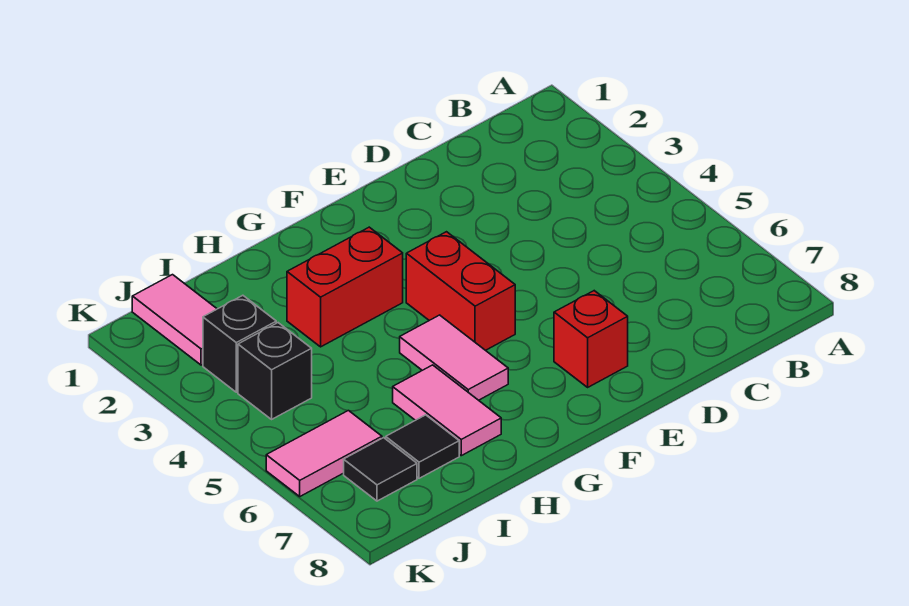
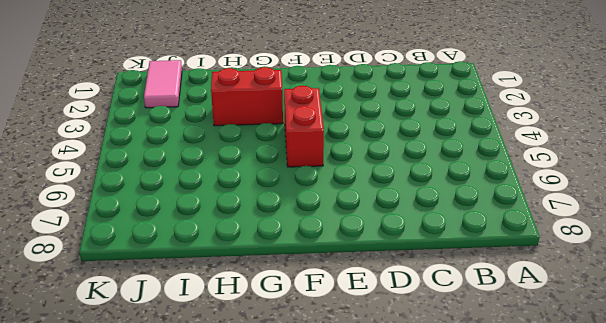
none -> red 1x1 brick [554,291,628,387]
none -> pink 1x2 tile [400,315,508,400]

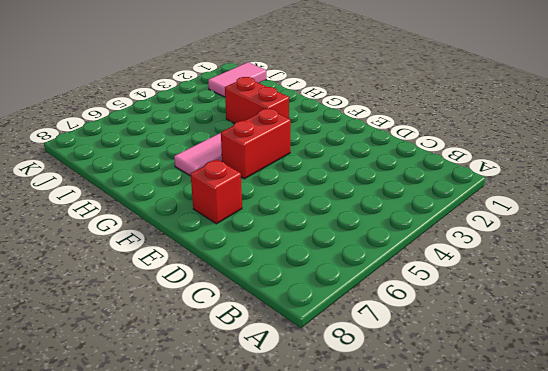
none -> pink 1x2 tile [393,365,501,456]
none -> black 1x1 tile [386,415,459,478]

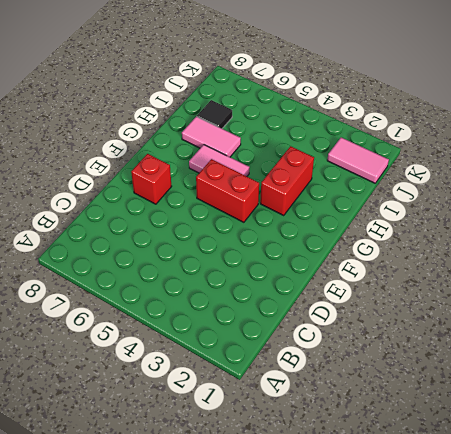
none -> black 1x1 brick [203,295,276,392]
none -> black 1x1 brick [238,323,312,419]

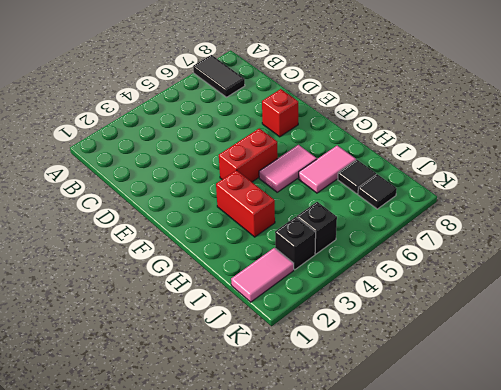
black 1x2 tile [193,55,245,97] -> none
none -> pink 1x2 tile [266,411,382,496]

